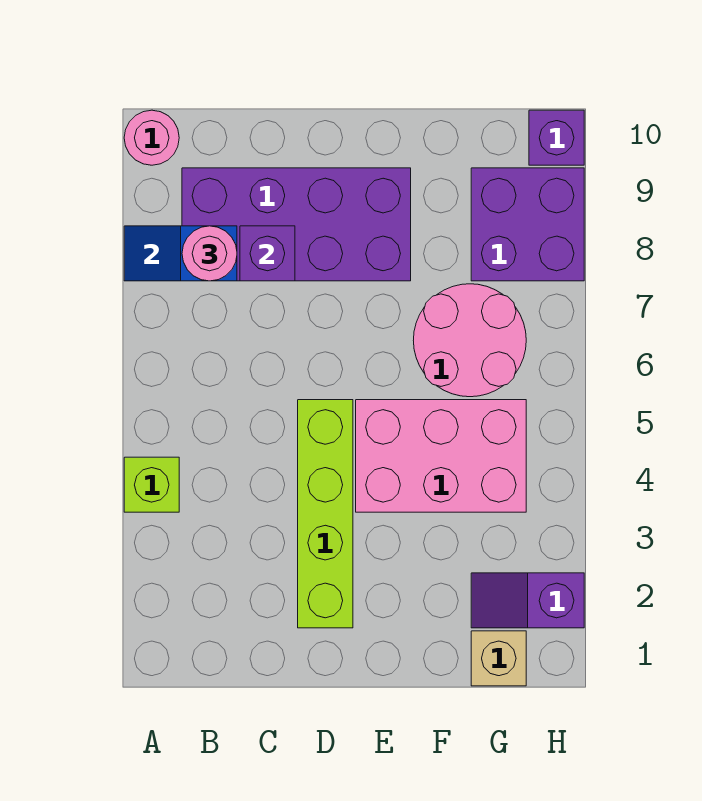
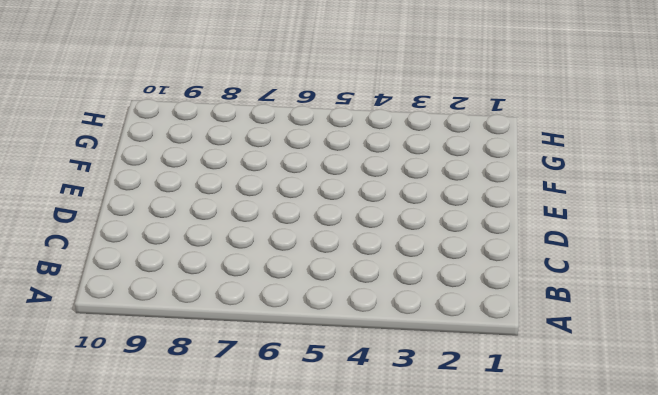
none -> lime 1x1 brick [124,457,179,512]
none -> pink 1x1 round brick [124,110,179,165]
none -> purple 2x4 brick [182,168,411,281]

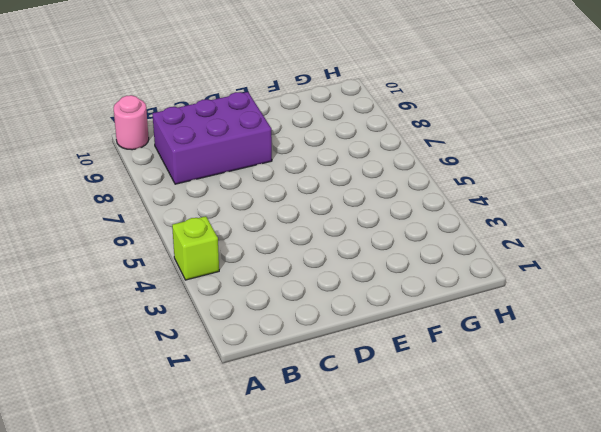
purple 2x3 brick [152,92,272,184] -> purple 2x4 brick [182,168,411,281]
none -> lime 1x4 brick [298,400,353,628]
none -> pink 2x3 brick [356,400,526,512]
none -> pink 2x2 round brick [413,284,526,397]

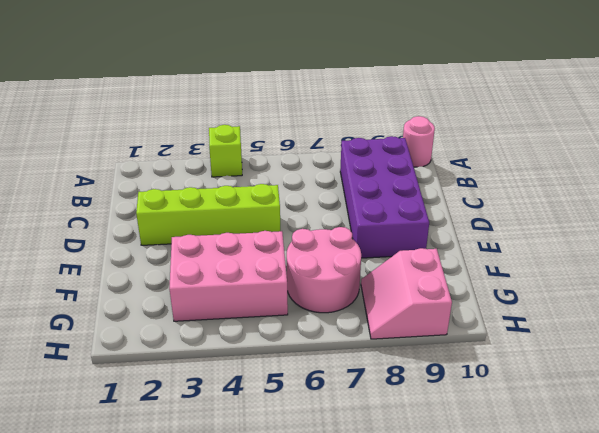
pink 2x3 brick [169,231,288,321] -> pink 2x3 brick turned to [356,400,526,512]
pink 2x2 slope [361,248,452,339] -> purple 2x2 brick [471,168,584,281]
none -> tan 1x1 brick [471,631,526,686]
none -> purple 1x2 slope [471,573,584,628]
none -> purple 1x1 brick [529,110,584,165]

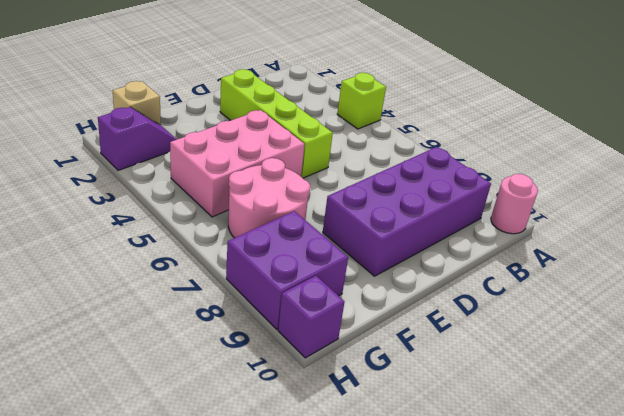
none -> blue 1x2 slope [124,226,237,281]
none -> purple 1x1 brick [240,226,295,281]
none -> pink 1x1 round brick [182,226,237,281]

